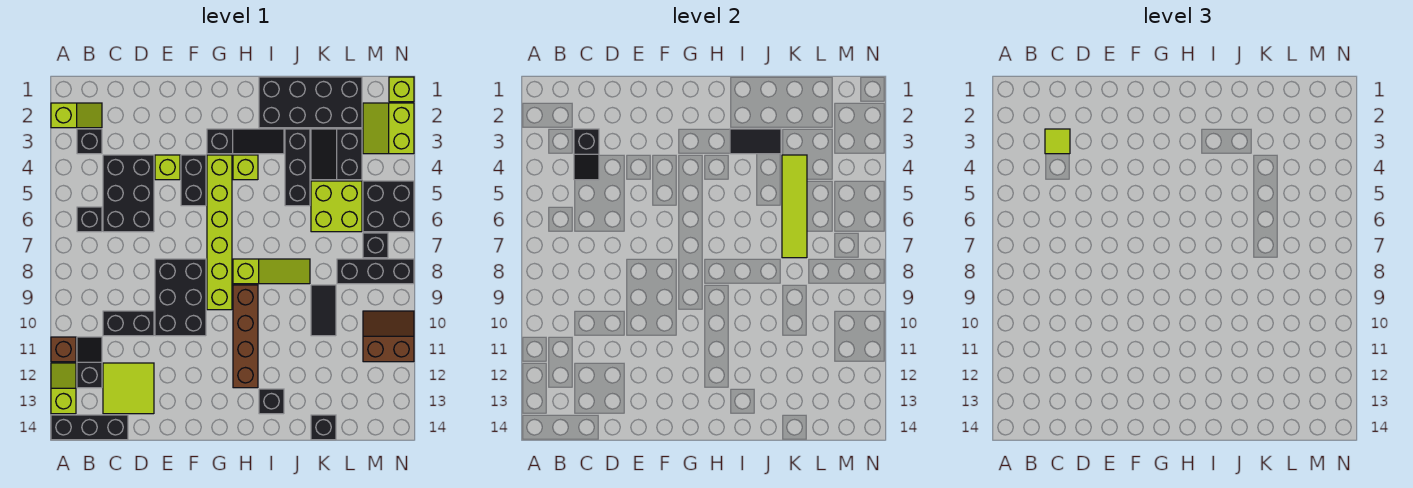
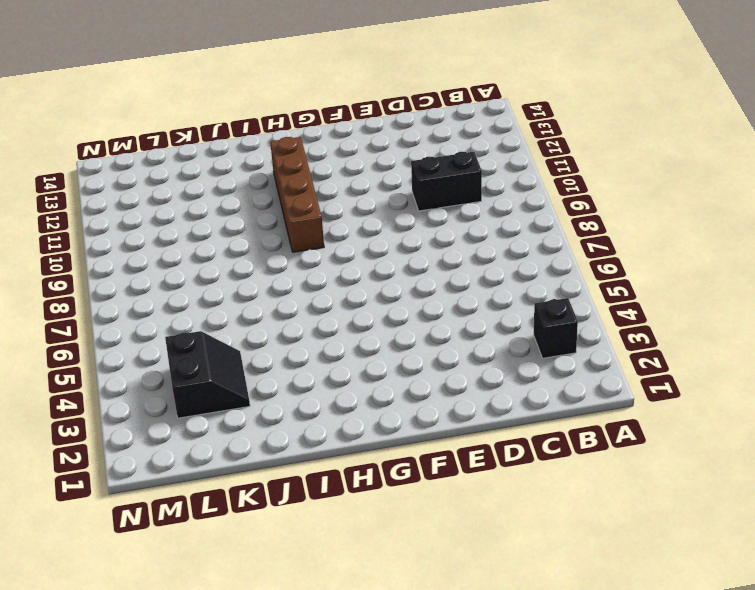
none -> lime 1x2 slope [51,103,102,128]
none -> brown 1x1 brick [51,337,76,362]
none -> lime 1x2 slope [51,363,76,414]
none -> black 1x3 brick [51,415,128,440]

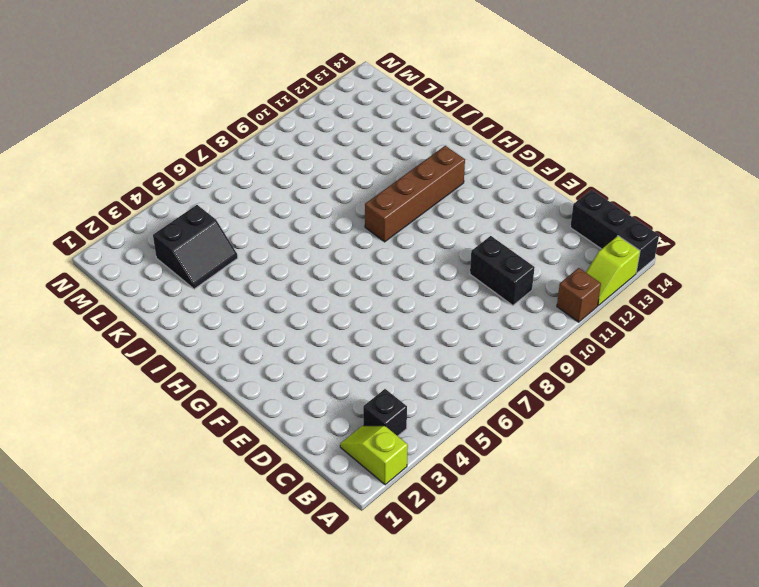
none -> black 1x1 brick [77,207,102,232]
none -> black 1x2 slope [77,337,102,388]
none -> black 2x3 brick [103,155,154,232]
none -> lime 2x2 tile [103,363,154,414]

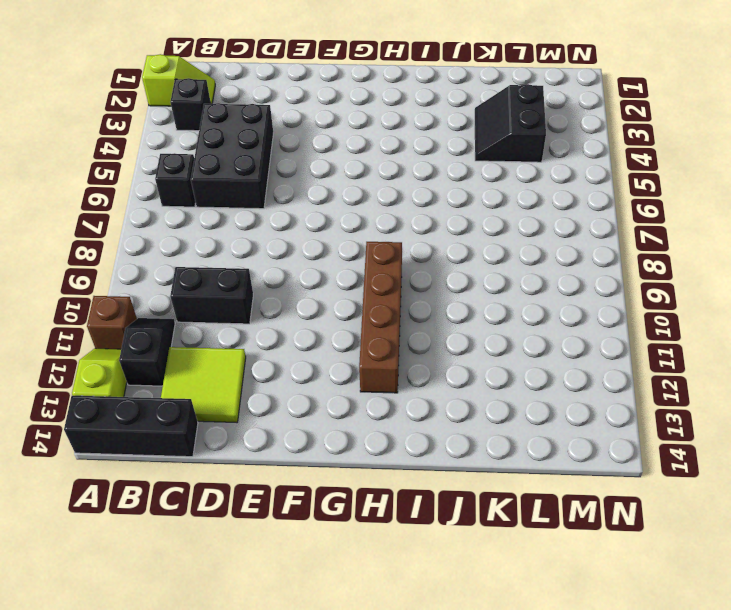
none -> lime 1x1 brick [155,155,180,180]
none -> black 2x3 brick [155,259,206,336]
none -> black 1x2 brick [181,155,206,206]
none -> black 1x3 slope [207,129,284,154]

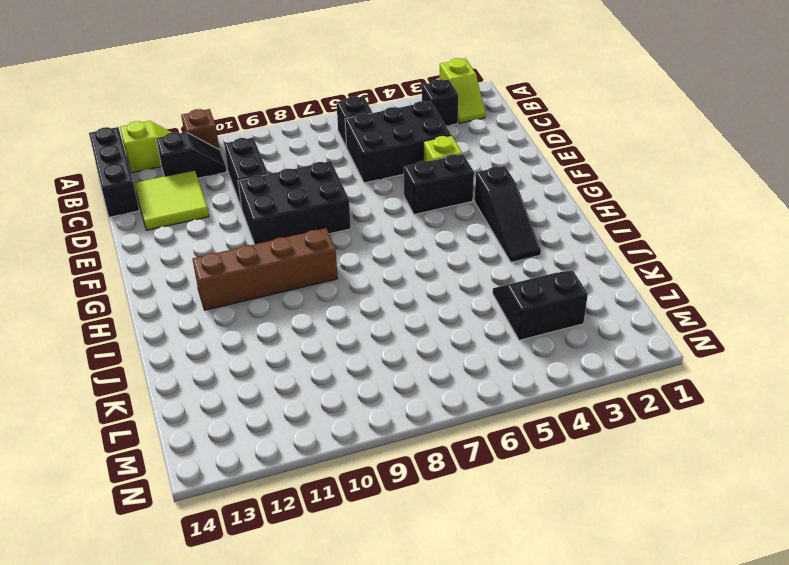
none -> lime 1x6 brick [207,155,232,310]
none -> lime 1x1 brick [233,155,258,180]
none -> lime 1x3 slope [233,259,310,284]
none -> black 2x4 brick [259,77,362,128]

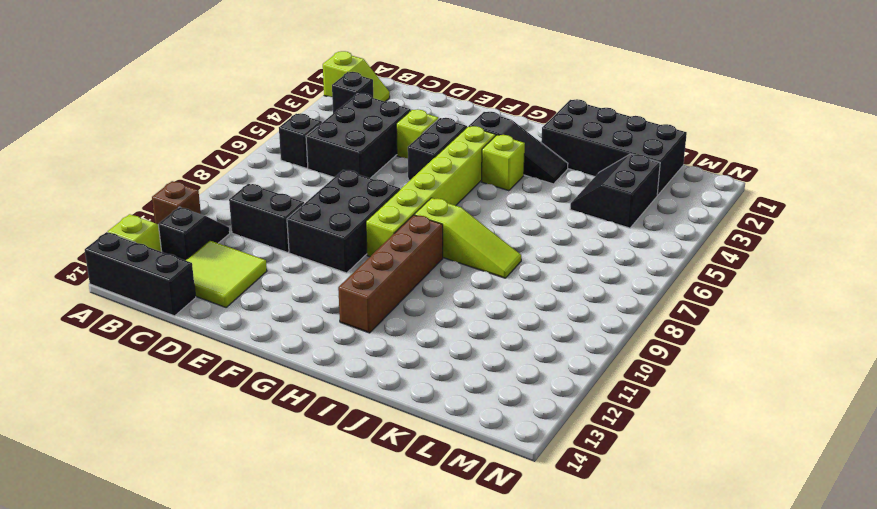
none -> black 1x1 brick [259,389,284,414]
none -> black 1x3 brick [285,129,310,206]
none -> lime 2x2 brick [311,181,362,232]
none -> black 1x2 tile [311,285,336,336]

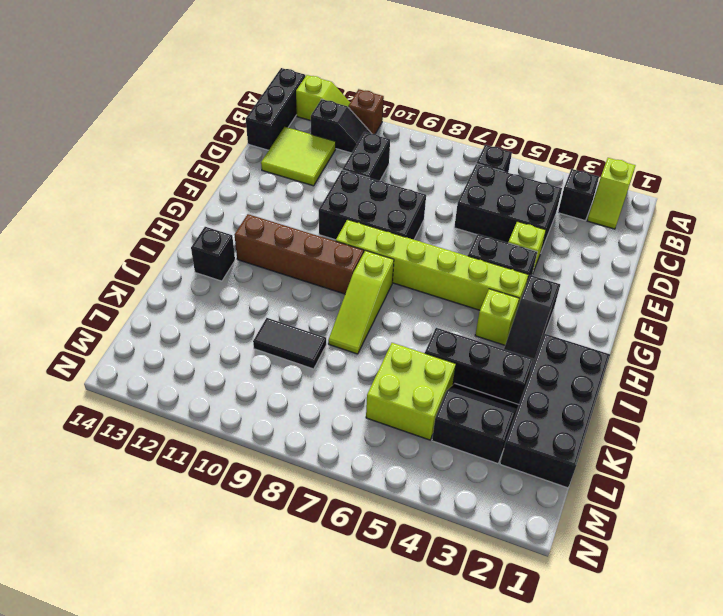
none -> black 1x1 brick [311,415,336,440]
none -> black 1x3 brick [337,259,414,284]
none -> lime 2x2 slope [363,103,414,154]
none -> black 2x2 brick [363,181,414,232]

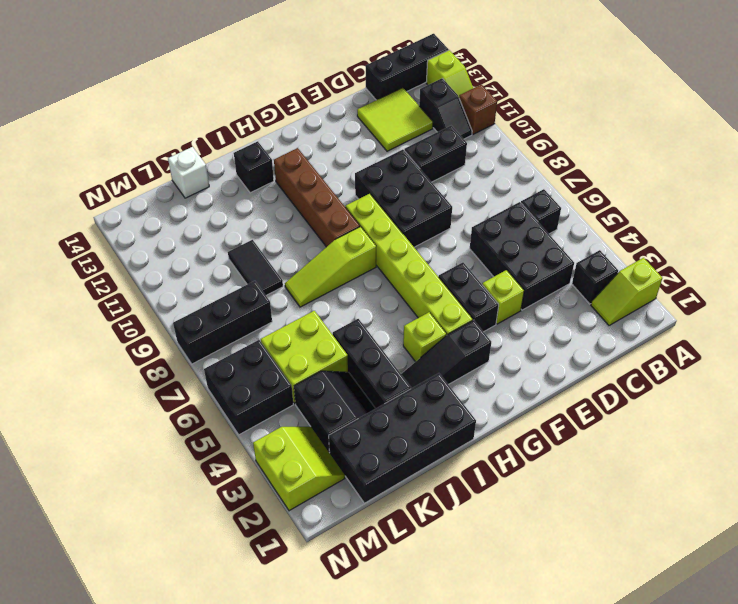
white 1x1 brick [168,147,209,198] -> black 1x1 brick [311,415,336,440]
none -> black 1x1 brick [363,233,388,258]
none -> brown 2x2 slope [363,311,414,362]
none -> lime 1x1 brick [389,77,414,102]
none -> black 1x2 slope [574,129,599,180]

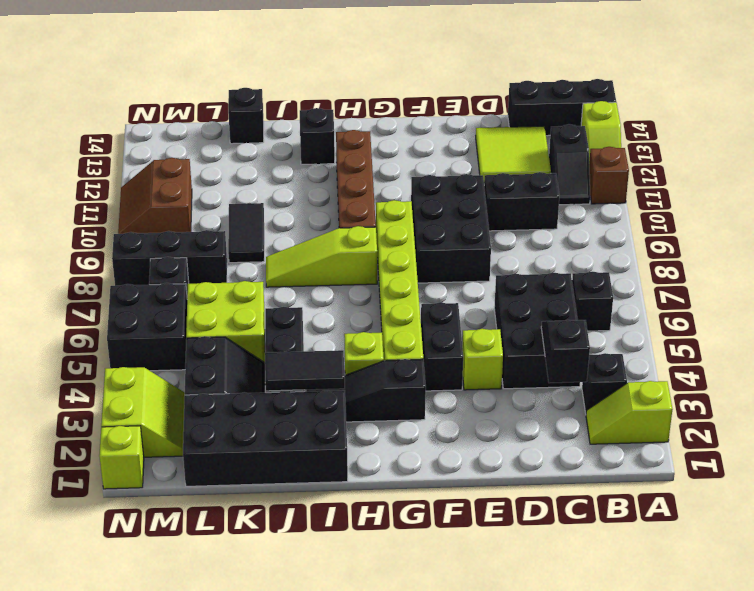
brown 2x2 slope [118,158,192,234] -> brown 2x2 slope turned to [363,311,414,362]
none -> lime 1x4 tile [782,155,807,258]
none -> lime 1x1 tile [1045,129,1070,154]

